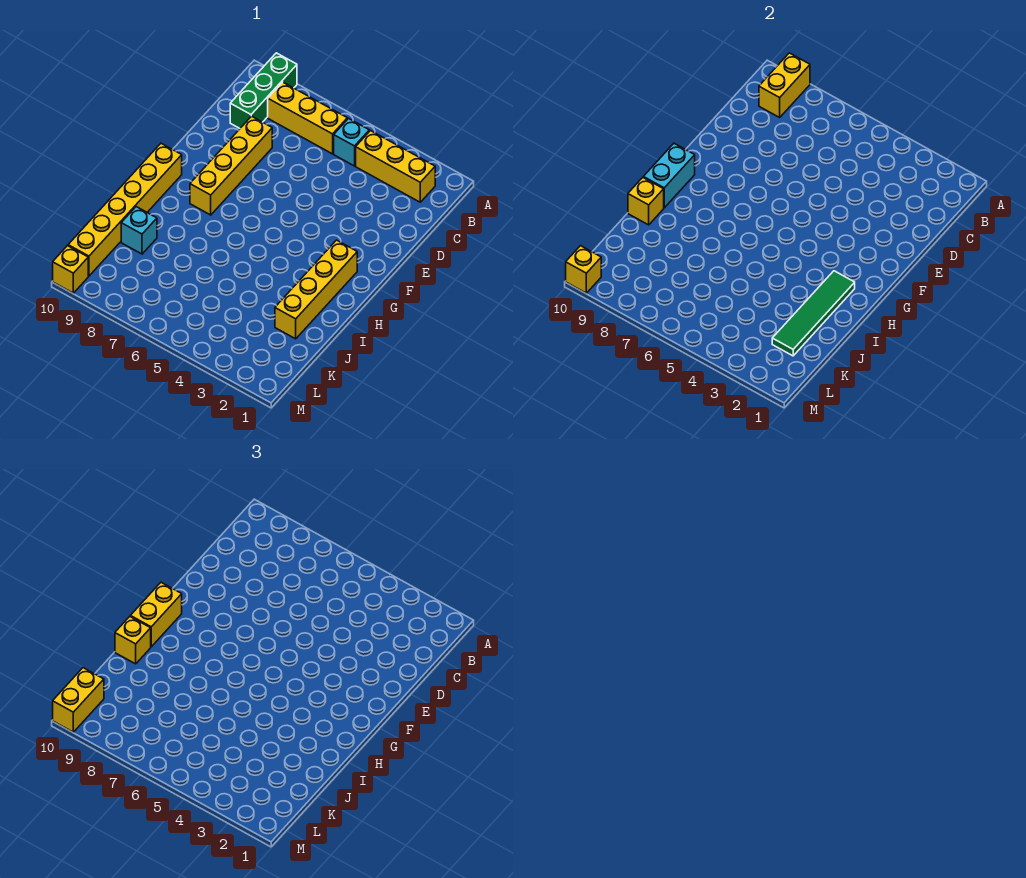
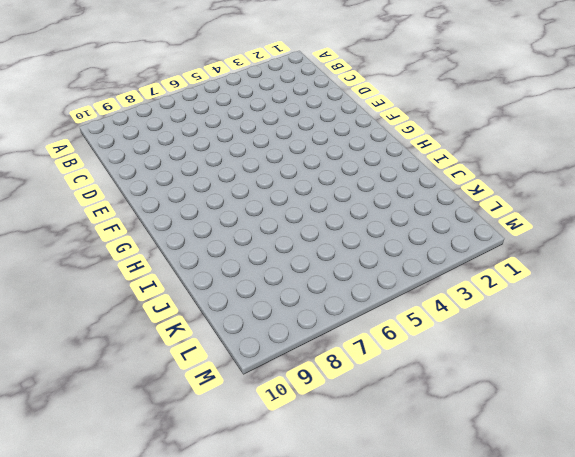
none -> green 1x3 brick [230,53,297,128]
none -> yellow 1x3 brick [356,131,435,202]
none -> cyan 1x1 brick [334,119,369,166]

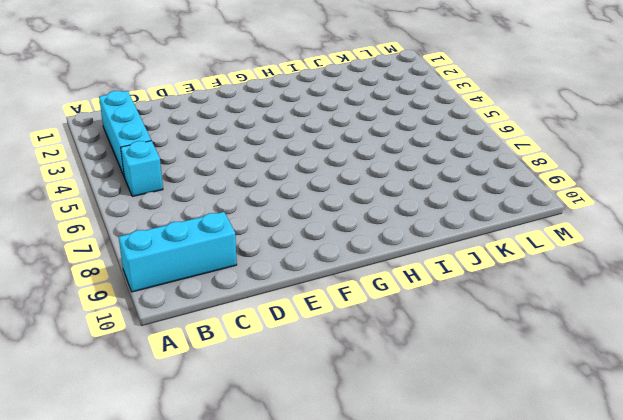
cyan 1x3 brick [119,212,237,292] -> green 1x3 brick [230,53,297,128]
cyan 1x3 brick [99,91,151,176] -> yellow 1x3 brick [356,131,435,202]
none -> yellow 1x3 brick [268,82,347,154]
none -> yellow 1x4 brick [190,116,272,215]
none -> yellow 1x4 brick [275,240,357,339]

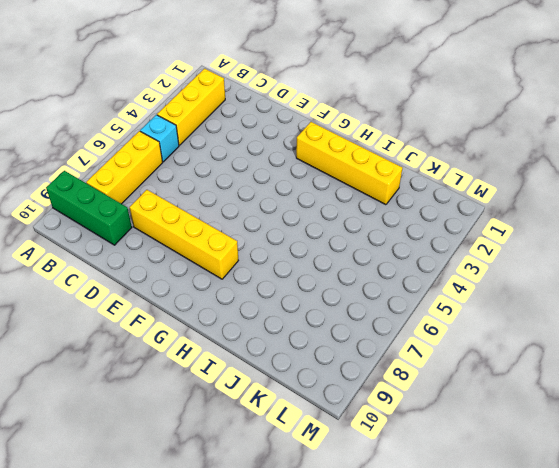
none -> yellow 1x6 brick [68,143,182,276]
none -> cyan 1x1 brick [121,207,157,254]
none -> yellow 1x1 brick [53,246,88,293]

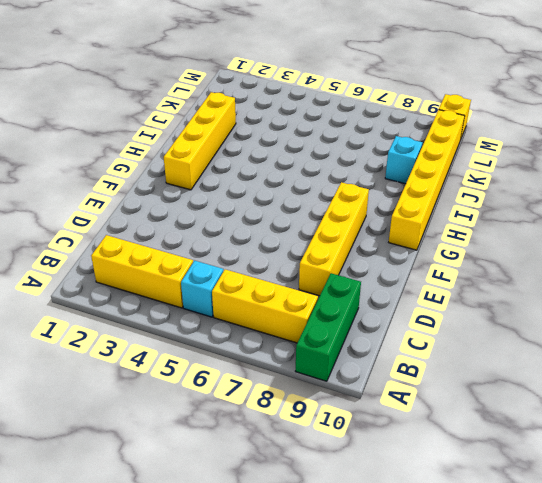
none -> yellow 1x2 brick [759,53,810,117]
none -> cyan 1x2 brick [643,143,695,208]
none -> green 1x4 tile [772,271,855,356]

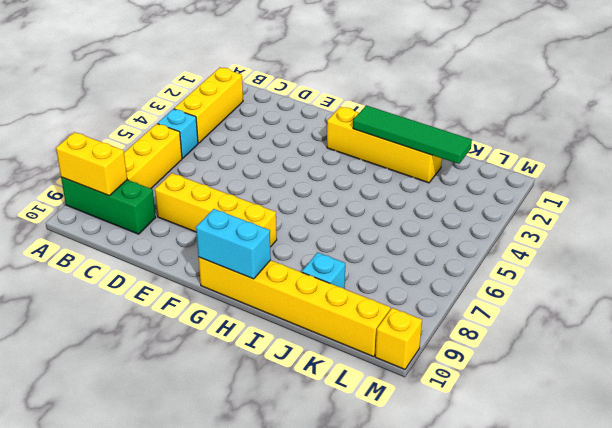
none -> yellow 1x1 brick [628,178,664,225]
none -> yellow 1x1 brick [566,246,601,293]
none -> yellow 1x2 brick [130,582,182,647]

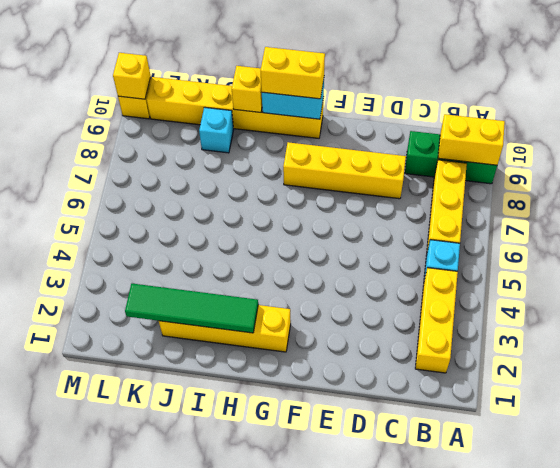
none -> yellow 1x1 brick [115,617,151,664]
none -> yellow 1x2 brick [53,668,104,732]

